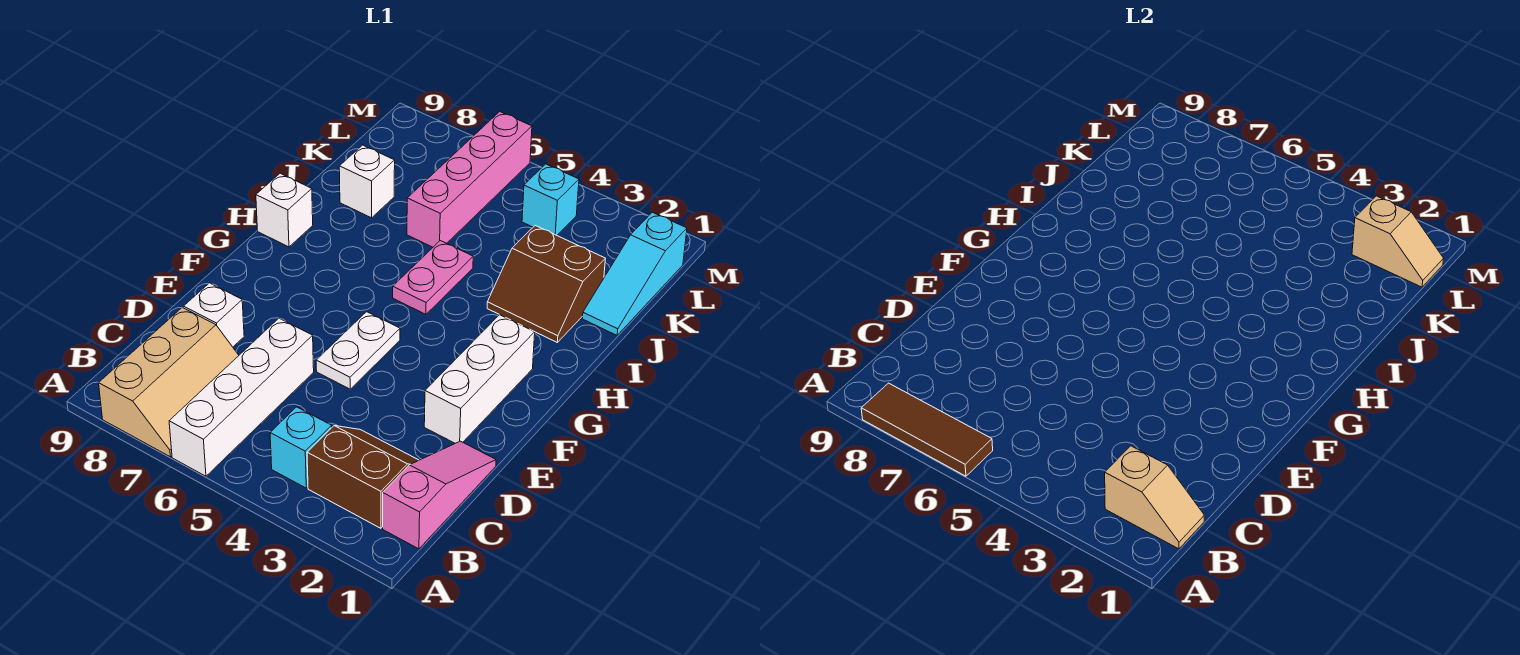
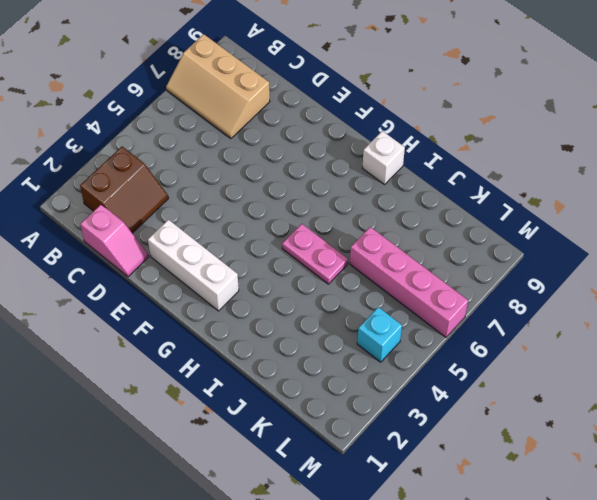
pink 1x2 slope [80,204,149,277] -> pink 1x3 slope [383,441,496,549]
none -> white 1x4 brick [169,318,314,476]
none -> cyan 1x1 brick [270,407,332,488]
none -> white 1x1 brick [184,283,244,347]

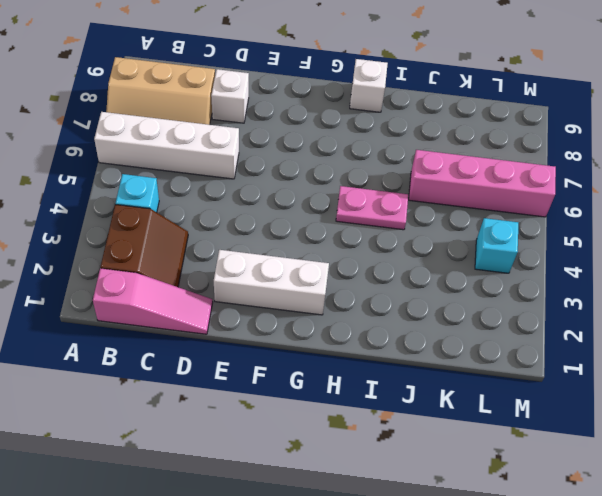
none -> white 1x2 plate [316,312,400,389]
none -> brown 2x2 slope [487,226,605,342]
none -> cyan 1x3 slope [582,212,687,335]

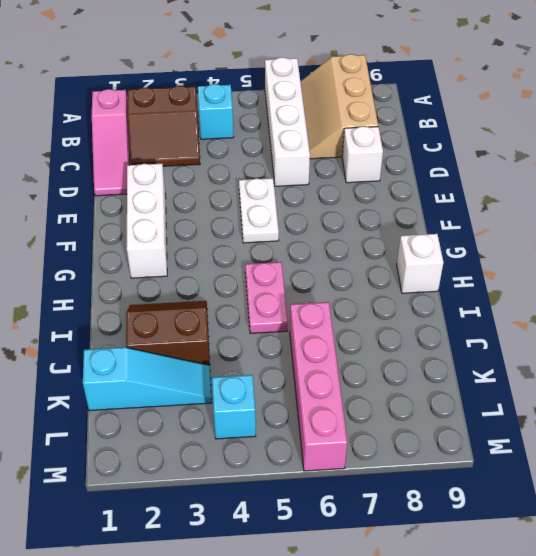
cyan 1x3 slope [83,347,212,411] -> cyan 1x3 slope turned to [582,212,687,335]
none -> white 1x1 brick [339,145,395,218]
none -> brown 1x3 tile [861,383,993,476]
none -> tan 1x2 slope [1105,446,1204,549]

